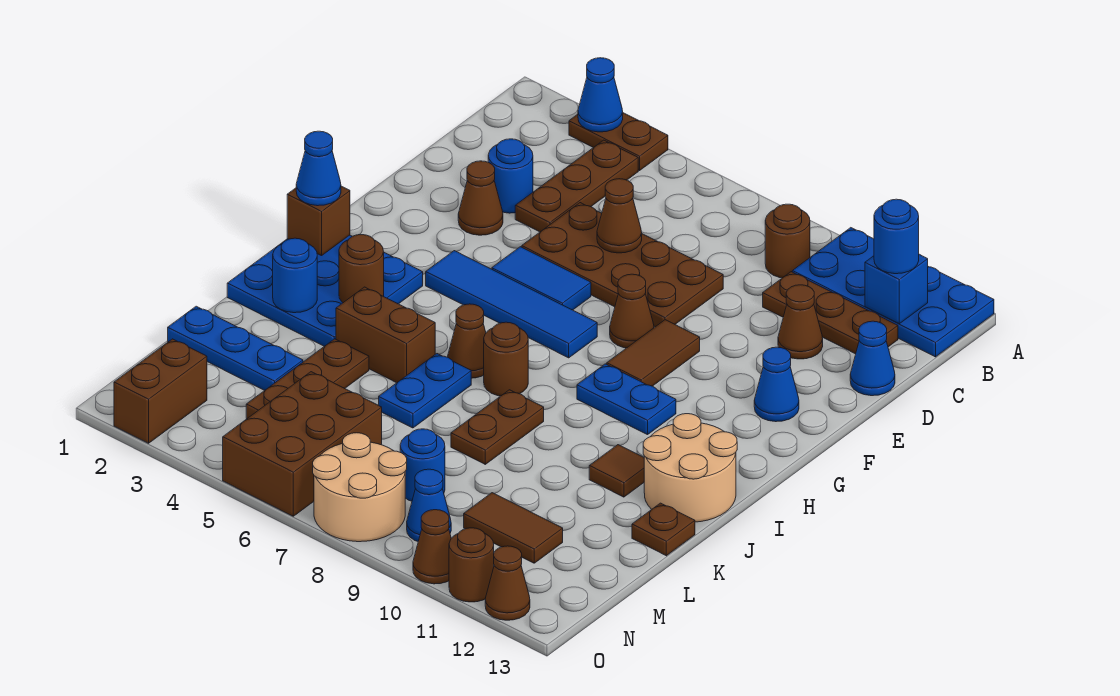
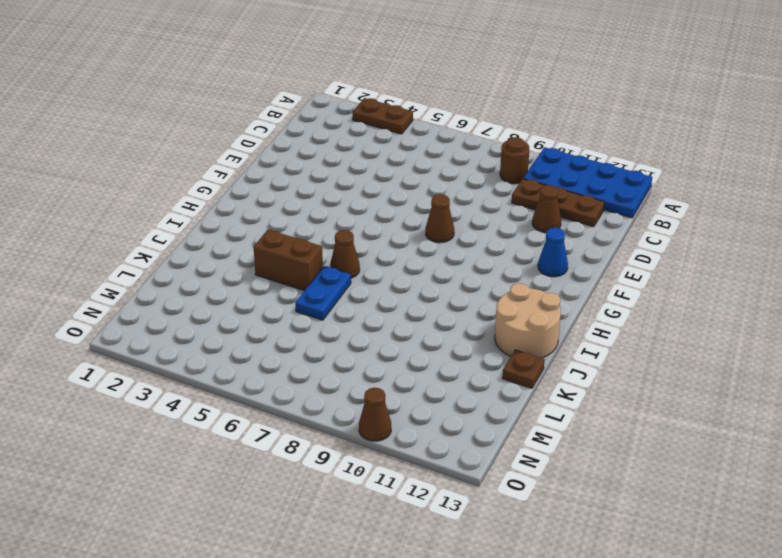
none -> brown 1x3 plate [515,140,638,232]
none -> blue 1x1 round brick [488,139,533,213]
none -> brown 2x4 plate [522,203,723,327]
none -> blue 1x1 cone [850,321,895,396]

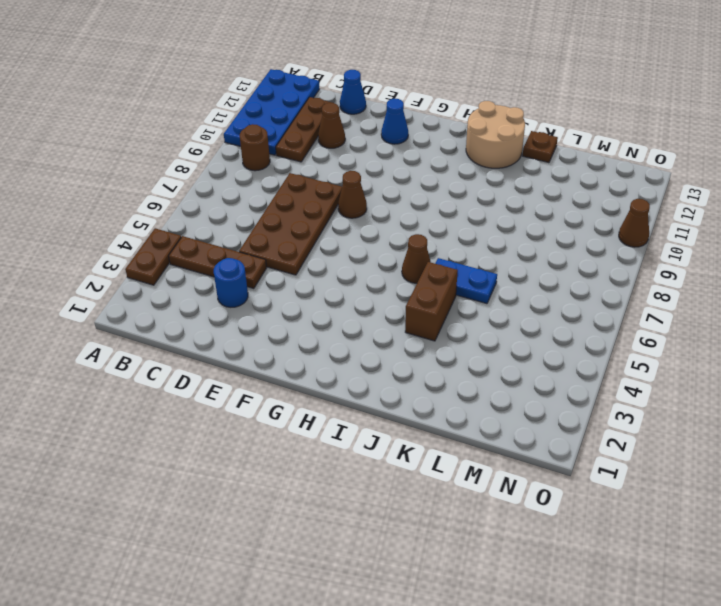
none -> brown 1x1 cone [458,161,503,235]
none -> blue 1x2 tile [492,247,591,310]
none -> brown 1x2 tile [607,320,700,386]
none -> blue 1x4 tile [426,251,597,358]

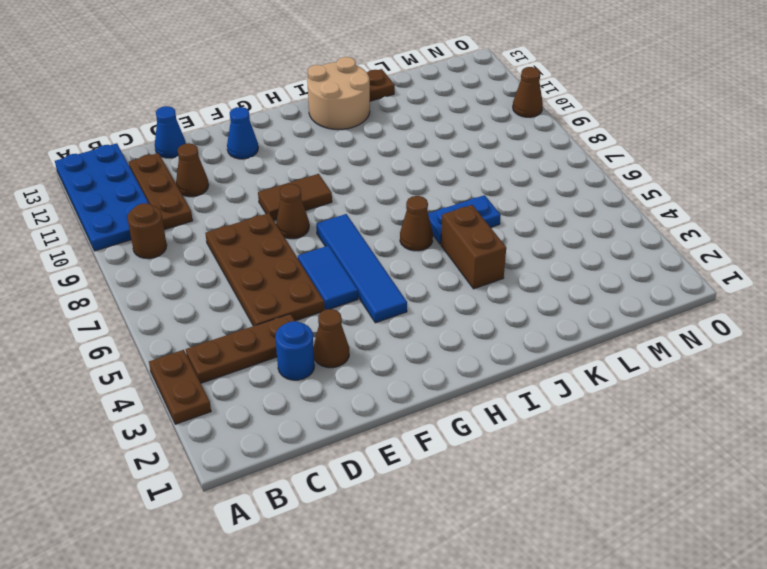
none -> blue 3x3 plate [227,235,423,346]
none -> blue 1x2 plate [577,364,676,435]
none -> brown 1x1 round brick [484,322,528,396]
none -> brown 1x2 plate [451,390,544,464]

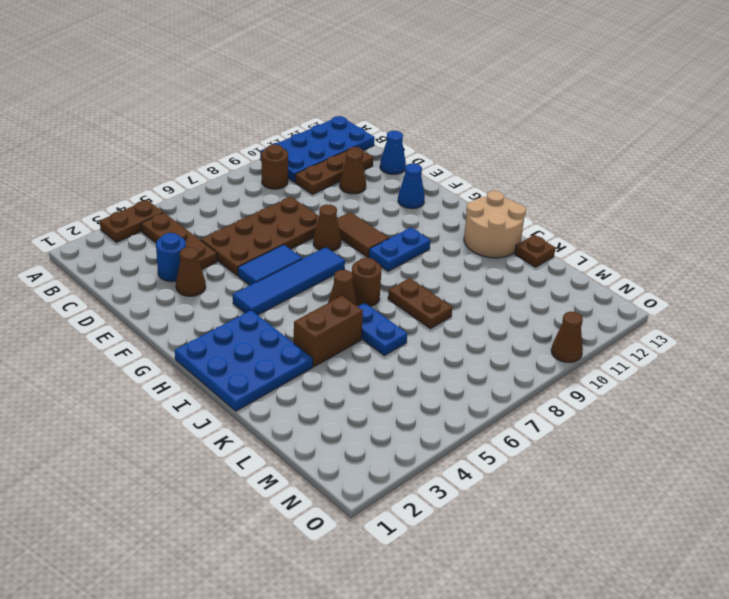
none -> brown 1x1 tile [589,445,644,497]
none -> brown 1x3 plate [246,339,369,418]
none -> blue 1x3 plate [168,306,303,390]
none -> brown 2x3 brick [223,372,382,516]

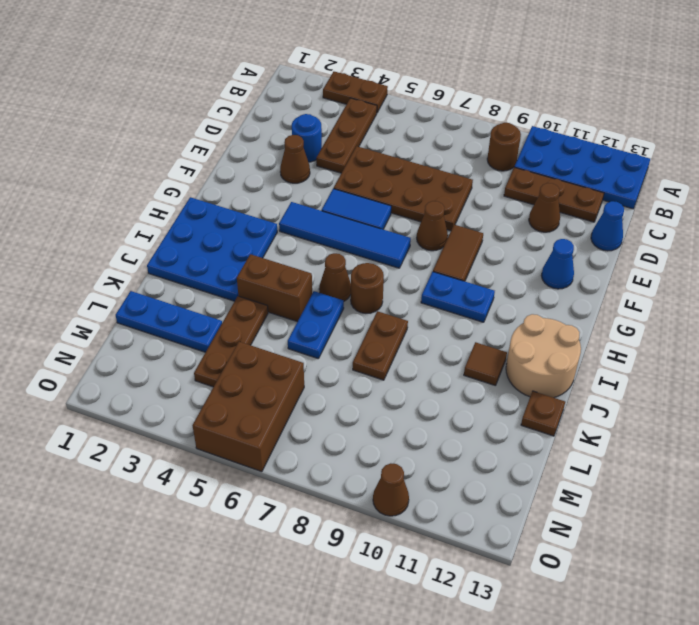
none -> blue 1x1 round brick [400,429,445,501]
none -> brown 1x2 tile [464,493,563,563]
none -> brown 1x2 brick [114,339,207,443]
none -> tan 2x2 round brick [313,433,407,542]

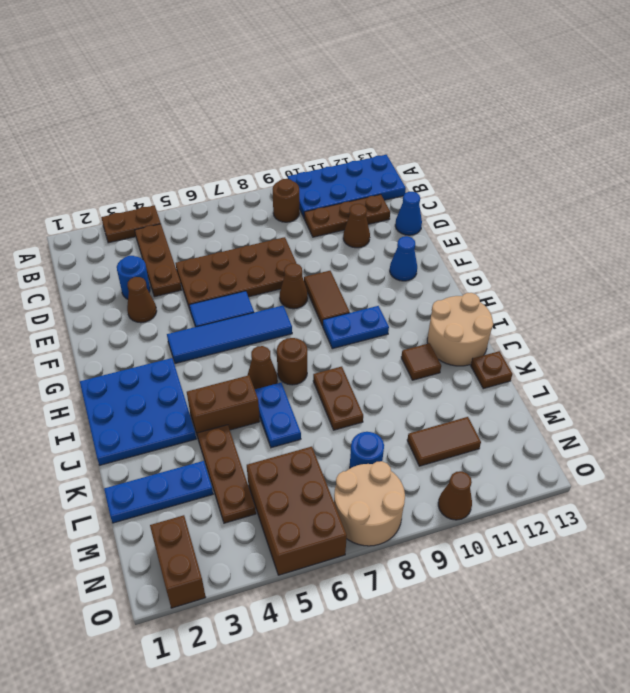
none -> blue 1x1 cone [407,469,451,541]
none -> brown 1x1 round brick [449,528,494,602]
none -> brown 1x1 cone [485,546,530,620]
none -> blue 1x1 cone [578,58,623,132]

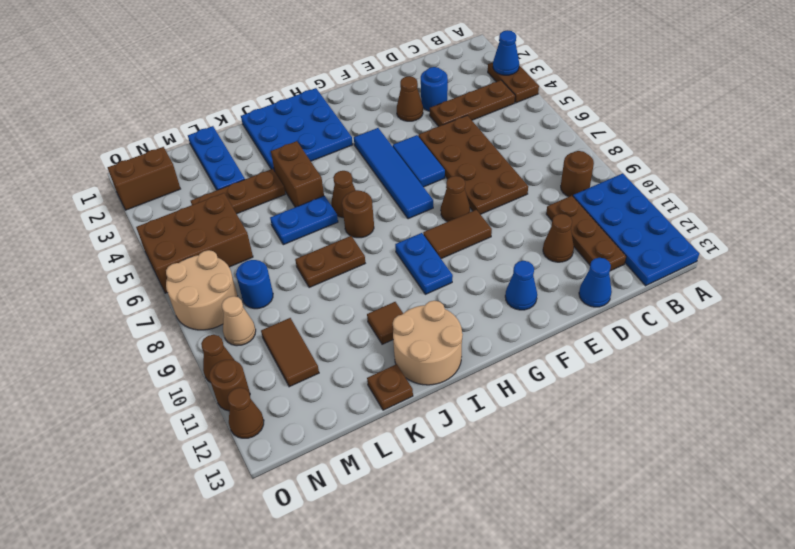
tan 1x1 cone [222,296,256,346] -> blue 1x1 cone [407,469,451,541]
none -> blue 1x1 brick [865,254,928,324]
none -> brown 1x1 cone [597,179,642,253]
none -> brown 1x1 brick [287,186,350,256]
none -> brown 1x1 round brick [339,235,384,303]

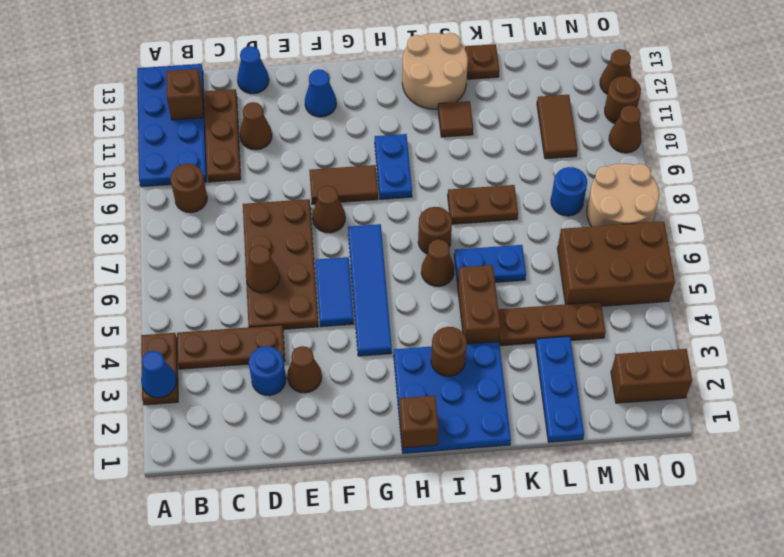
brown 1x1 brick [166,69,203,120] -> blue 1x1 brick [865,254,928,324]
none -> blue 1x1 cone [407,469,451,541]
none -> blue 1x1 round brick [273,238,317,313]
none -> blue 1x1 round brick [874,199,919,274]
none -> blue 1x1 cone [296,131,341,206]

